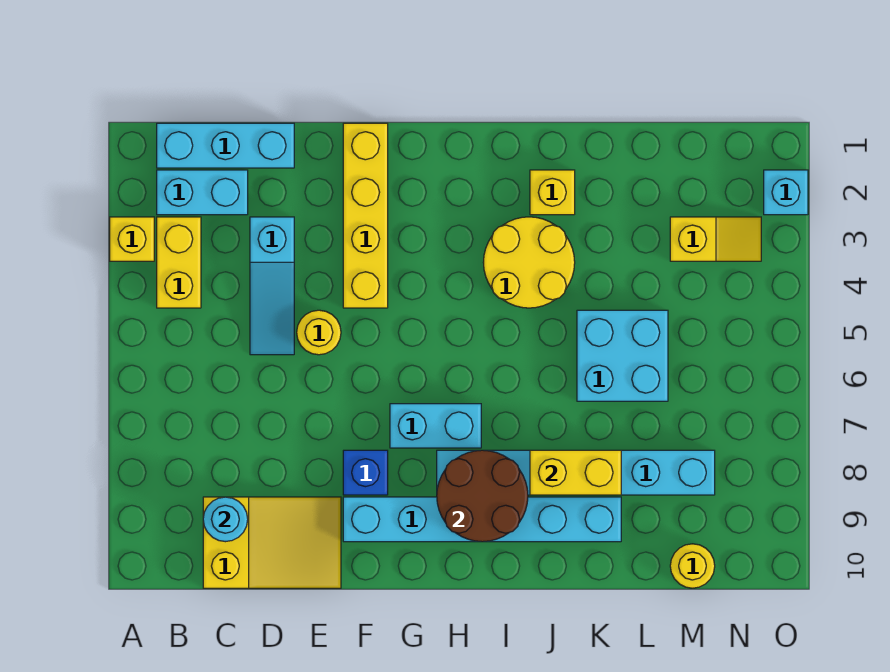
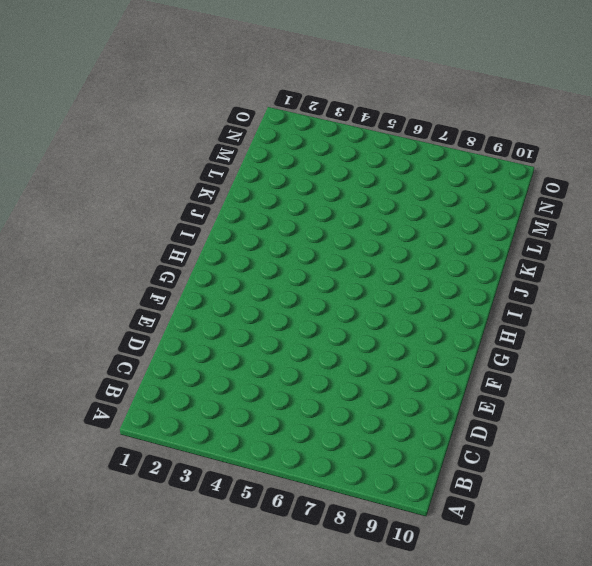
none -> yellow 1x1 brick [110,217,154,261]
none -> cyan 1x3 brick [157,123,294,168]
none -> cyan 1x2 brick [157,170,248,215]

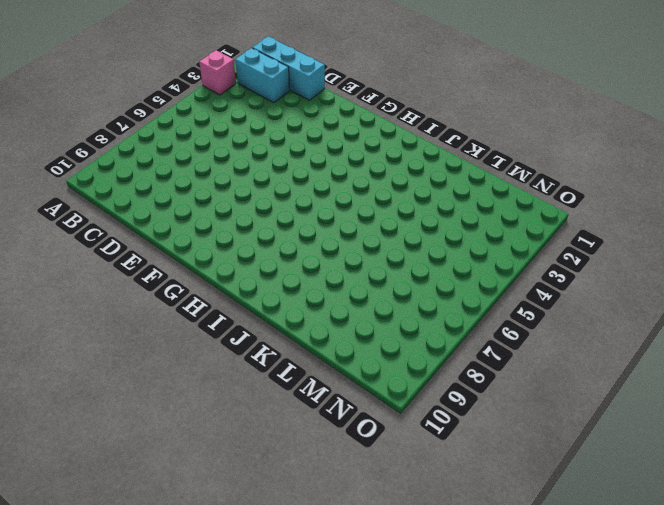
pink 1x1 brick [199,50,236,95] -> yellow 1x1 brick [110,217,154,261]
none -> yellow 1x2 brick [157,217,201,308]
none -> yellow 2x3 slope [203,497,341,588]
none -> cyan 1x3 slope [250,217,294,355]

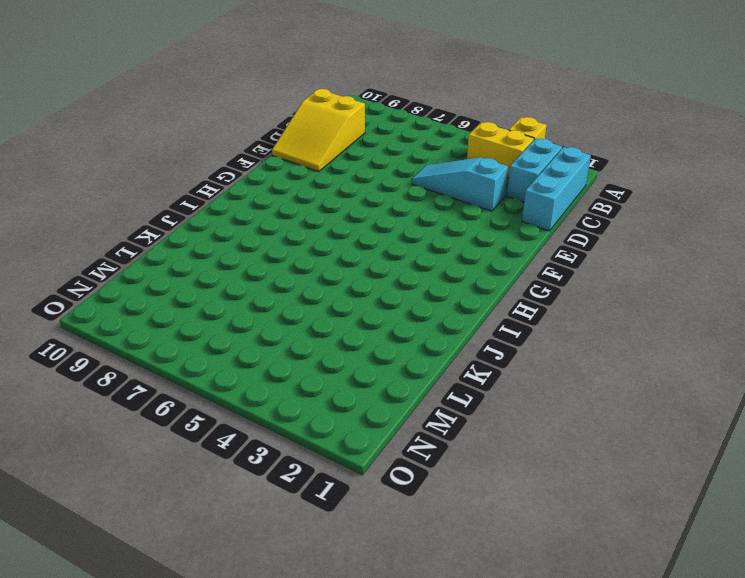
none -> yellow 1x1 round brick [297,310,341,355]
none -> yellow 1x4 brick [343,123,388,308]
none -> blue 1x1 brick [343,450,388,495]

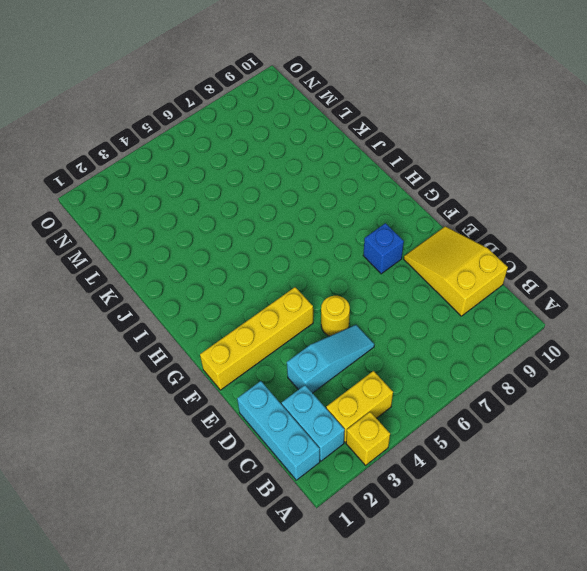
none -> cyan 1x6 brick [343,497,621,542]
none -> cyan 1x2 brick [390,404,481,448]
none -> cyan 1x6 brick [437,450,715,495]

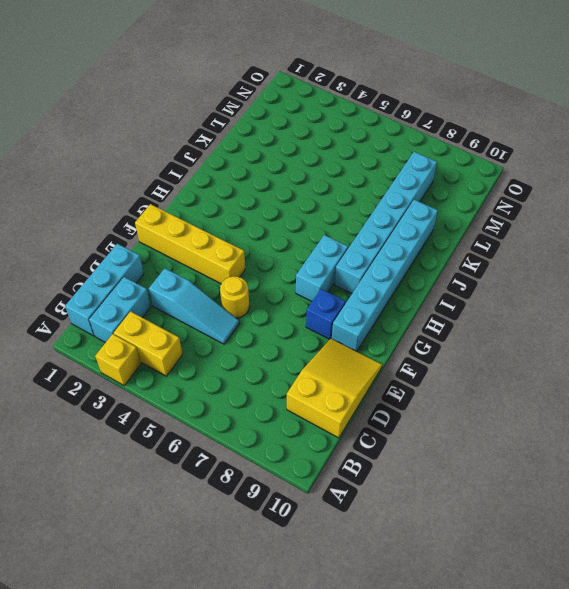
none -> yellow 2x2 round brick [483,217,575,308]
none -> yellow 1x1 brick [530,170,575,215]
none -> cyan 2x2 brick [577,310,668,401]

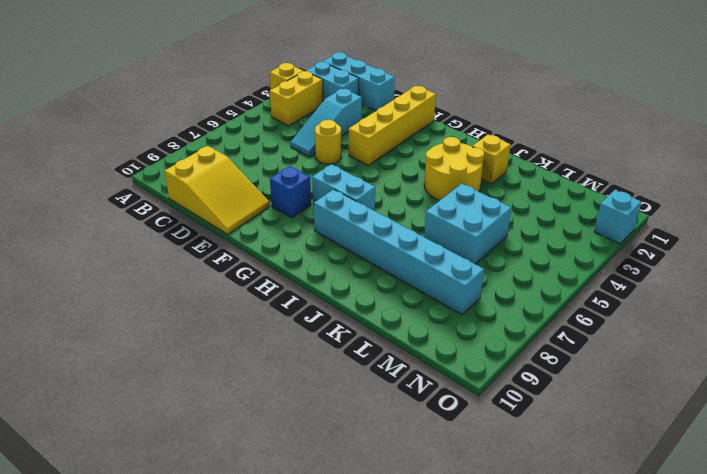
none -> cyan 1x6 brick [343,497,621,542]
none -> yellow 1x2 slope [670,217,761,261]
none -> yellow 1x1 round brick [670,544,715,588]

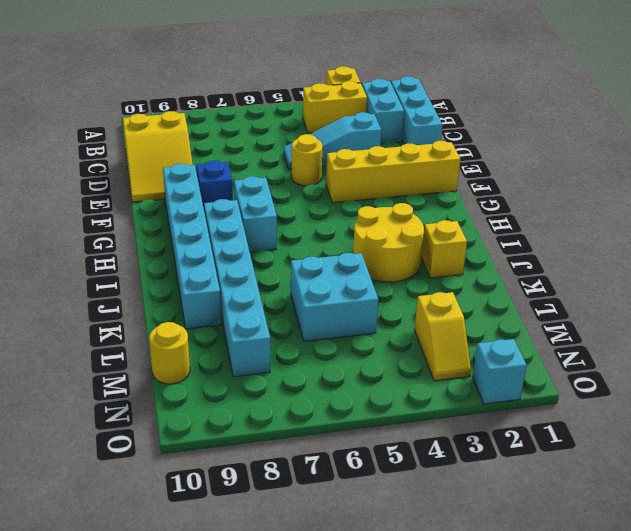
none -> cyan 1x1 round brick [203,497,248,542]
none -> brown 2x2 round brick [437,450,528,542]
none -> yellow 1x2 brick [530,450,621,495]

